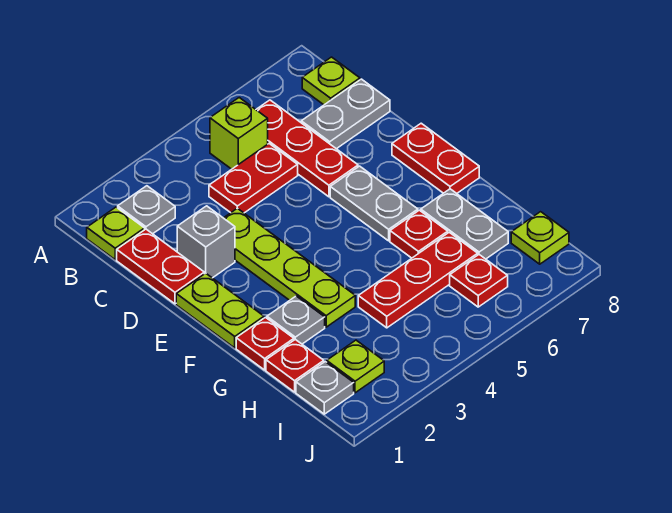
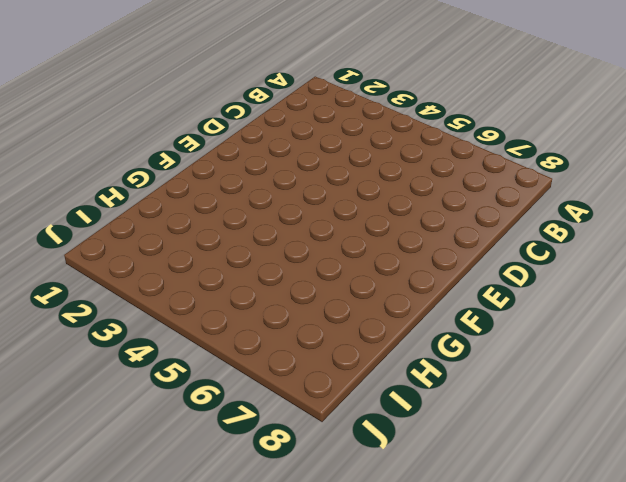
none -> lime 1x1 plate [87,207,145,260]
none -> grey 1x1 plate [118,186,175,234]
none -> lime 1x1 brick [210,98,268,169]

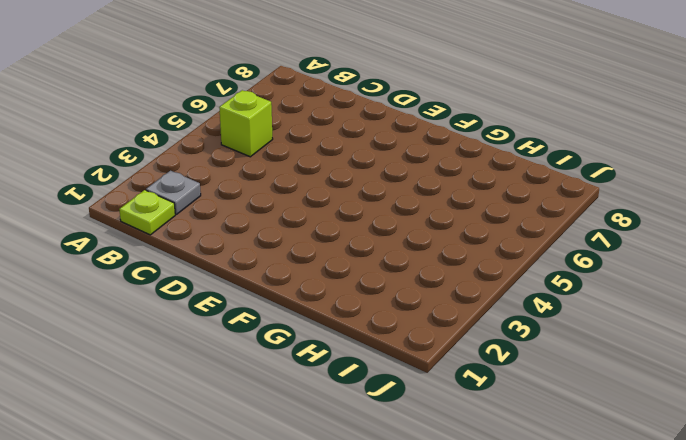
none -> red 1x3 plate [256,100,358,197]
none -> lime 1x1 plate [302,57,360,105]
none -> red 1x2 plate [117,229,204,304]

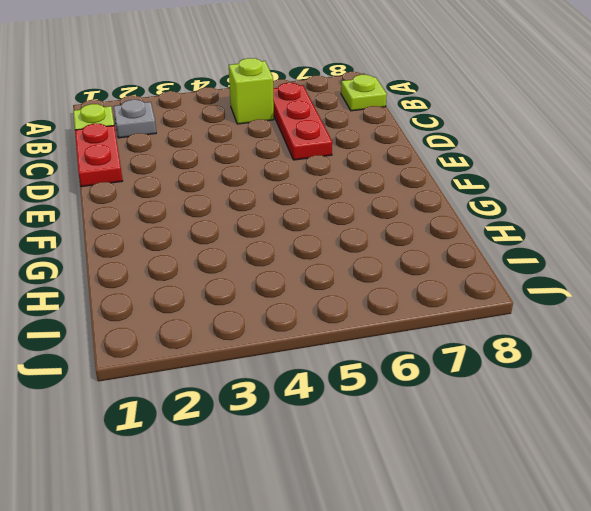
none -> red 1x2 plate [209,144,298,213]
none -> grey 1x2 plate [301,79,390,149]
none -> grey 1x1 brick [177,206,235,278]

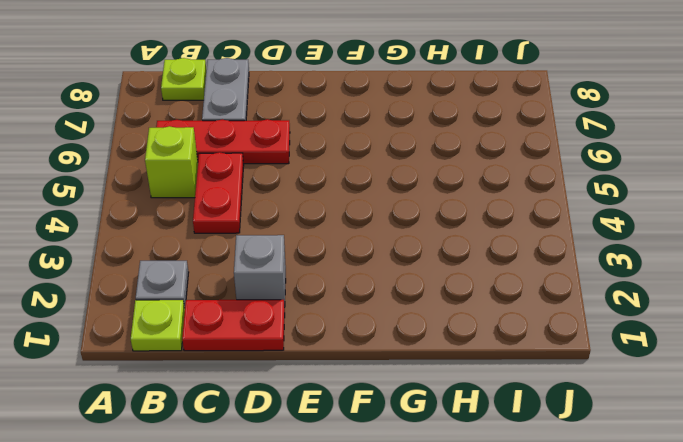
none -> lime 1x4 plate [224,208,355,327]
none -> lime 1x2 plate [176,273,264,348]
none -> grey 1x2 plate [330,166,418,241]

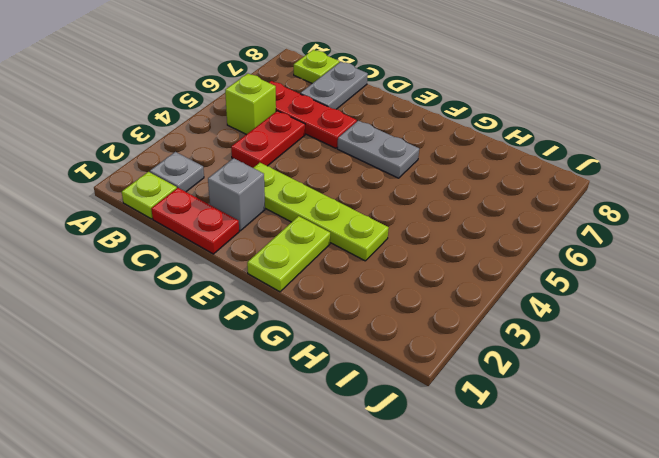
lime 1x2 plate [247,216,330,292] -> lime 1x2 plate turned to [176,273,264,348]
none -> red 1x2 plate [392,123,479,193]
none -> red 1x1 plate [236,318,294,370]
none -> grey 1x1 plate [267,296,325,344]

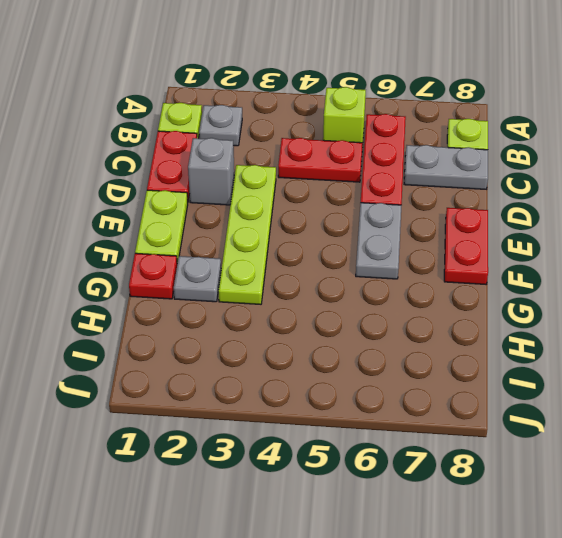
none -> red 1x1 plate [390,210,448,258]
none -> grey 1x2 plate [421,189,508,259]
none -> red 1x1 plate [266,339,324,392]

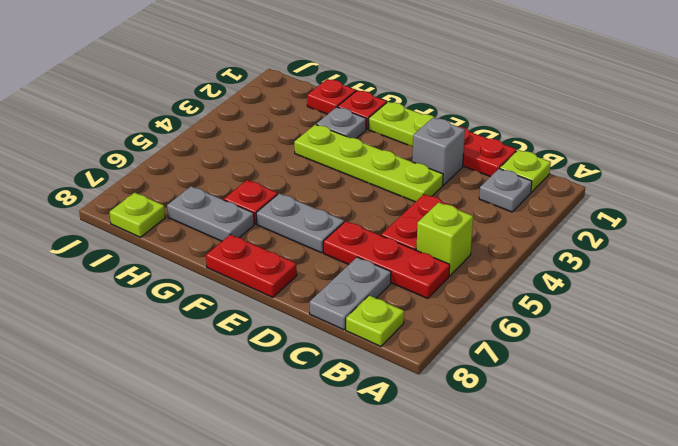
none -> red 1x3 plate [358,232,478,328]
none -> grey 1x1 plate [296,362,354,414]
none -> lime 1x1 plate [327,340,384,393]

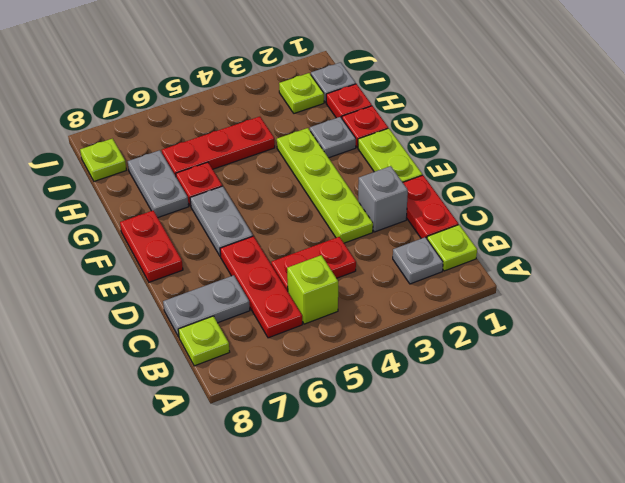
none -> red 1x1 plate [450,255,508,307]

